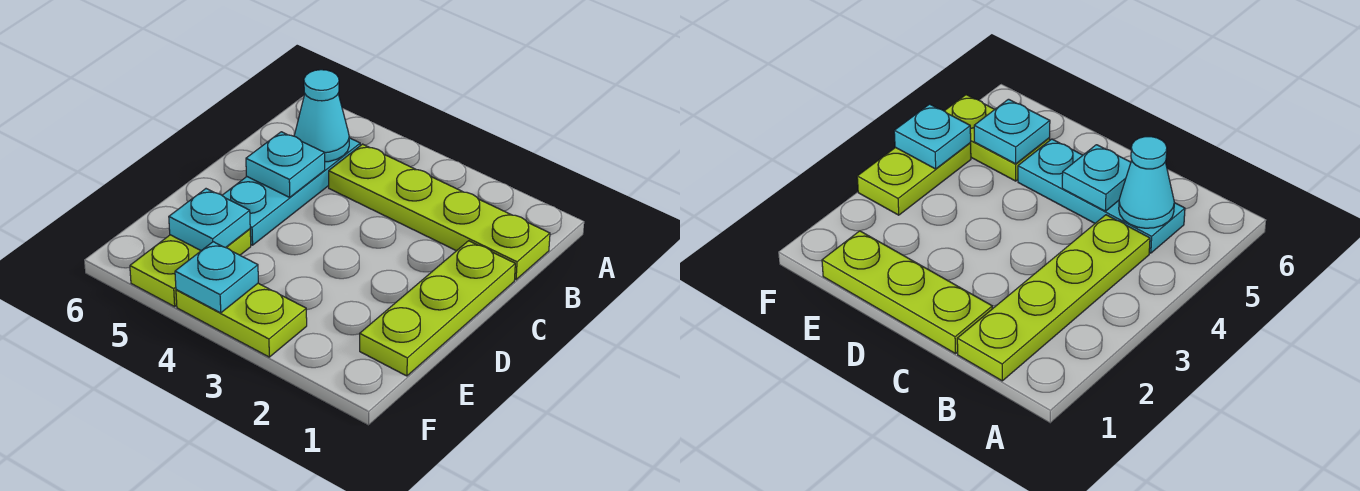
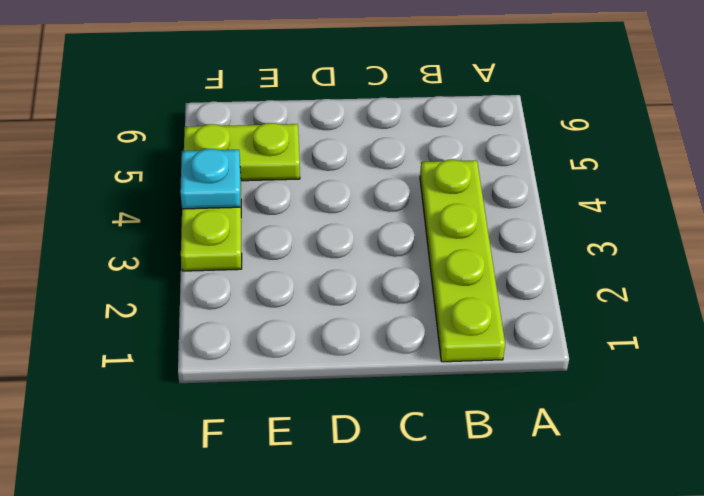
none -> cyan 1x3 plate [222,138,360,245]
none -> lime 1x3 plate [360,241,515,376]

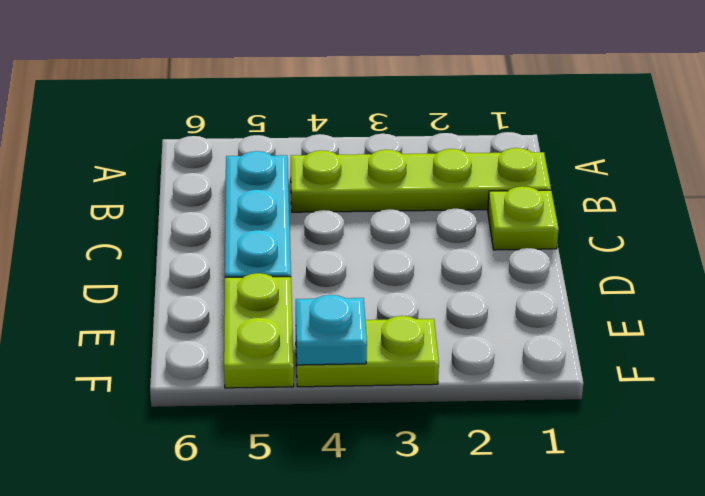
lime 1x1 plate [488,186,559,250] -> lime 1x3 plate [360,241,515,376]
none -> cyan 1x1 cone [294,70,349,162]
none -> cyan 1x1 plate [246,132,325,197]

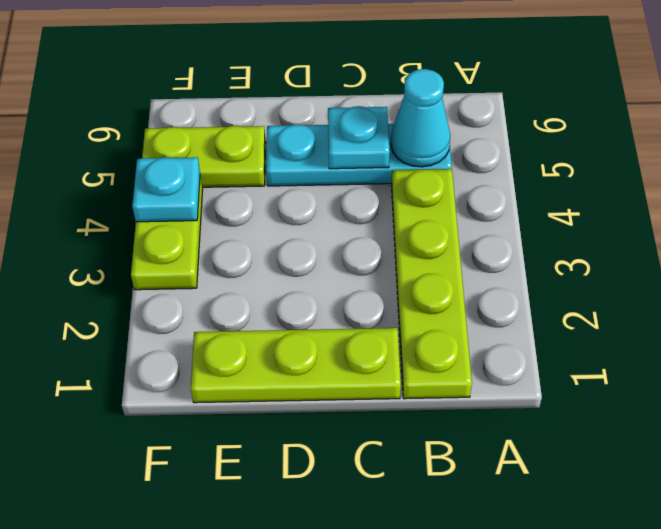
none -> cyan 1x1 plate [169,189,250,251]

